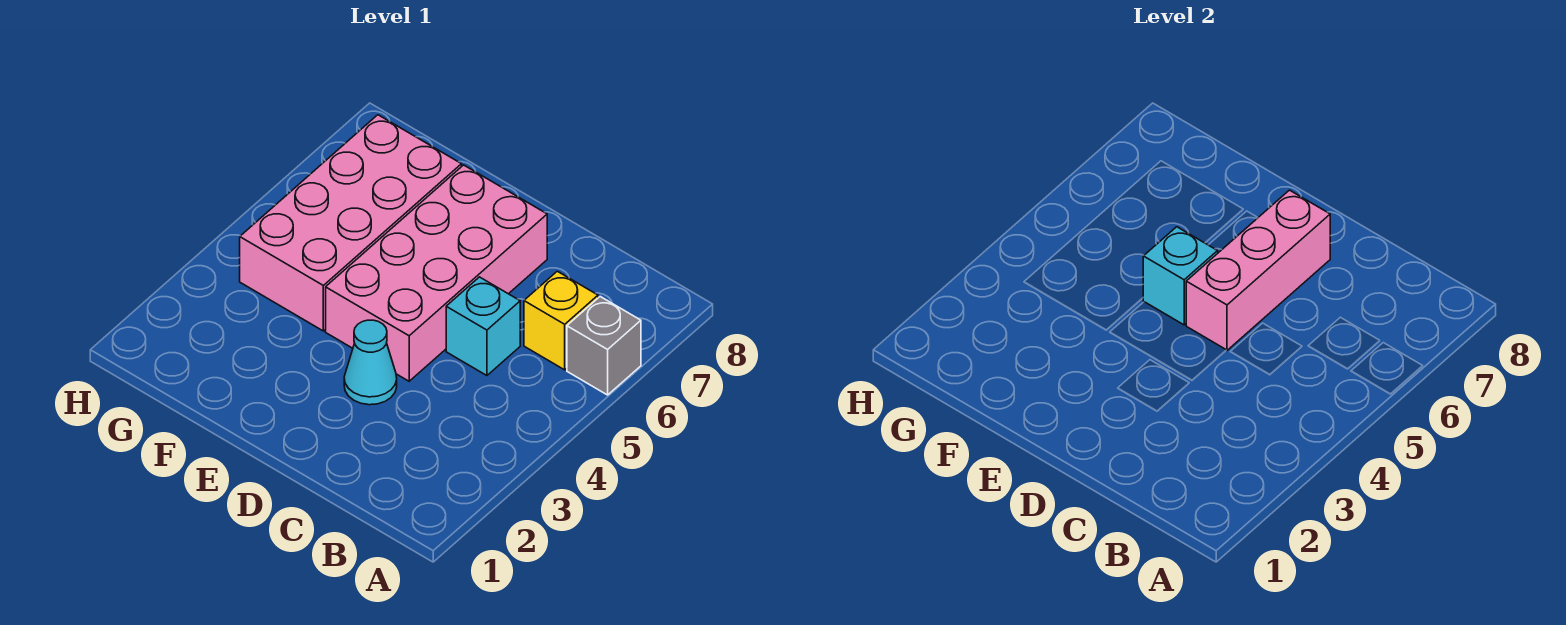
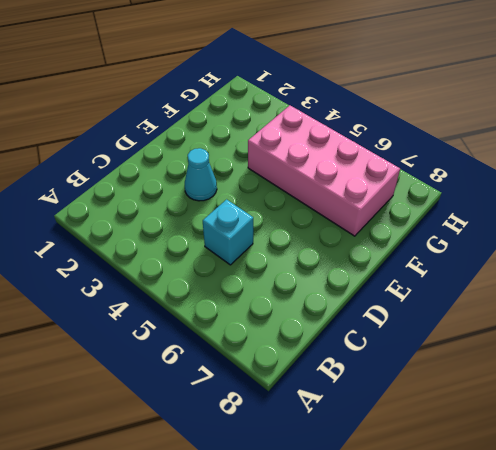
none -> grey 1x1 brick [567,297,641,395]
none -> yellow 1x1 brick [524,271,598,370]

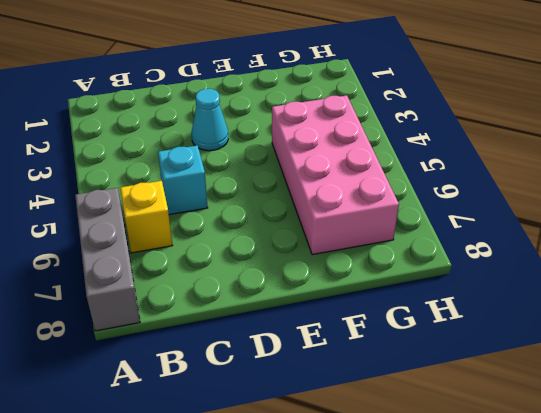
grey 1x3 brick [75,188,140,331] -> grey 1x1 brick [567,297,641,395]
none -> pink 2x4 brick [326,165,547,381]
none -> pink 1x3 brick [1186,190,1330,350]

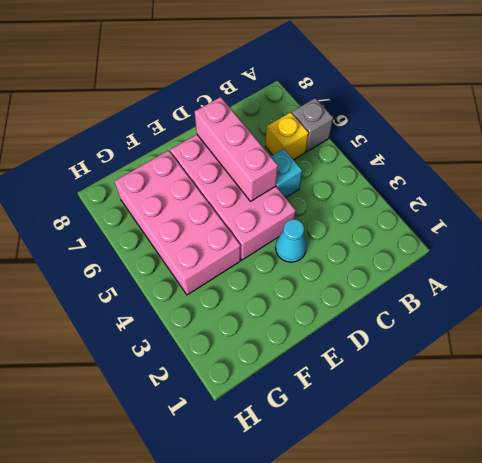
none -> cyan 1x1 brick [1143,227,1218,325]

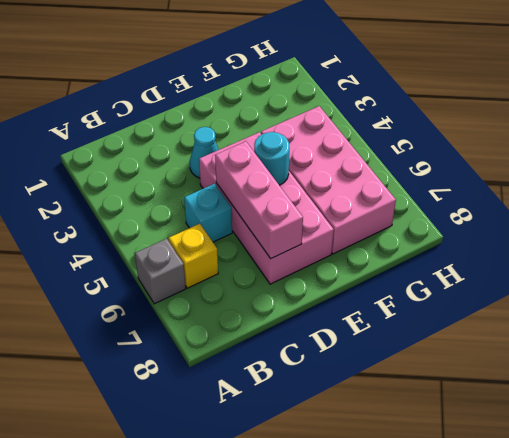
cyan 1x1 round brick [254,132,289,185] -> cyan 1x1 brick [1143,227,1218,325]

